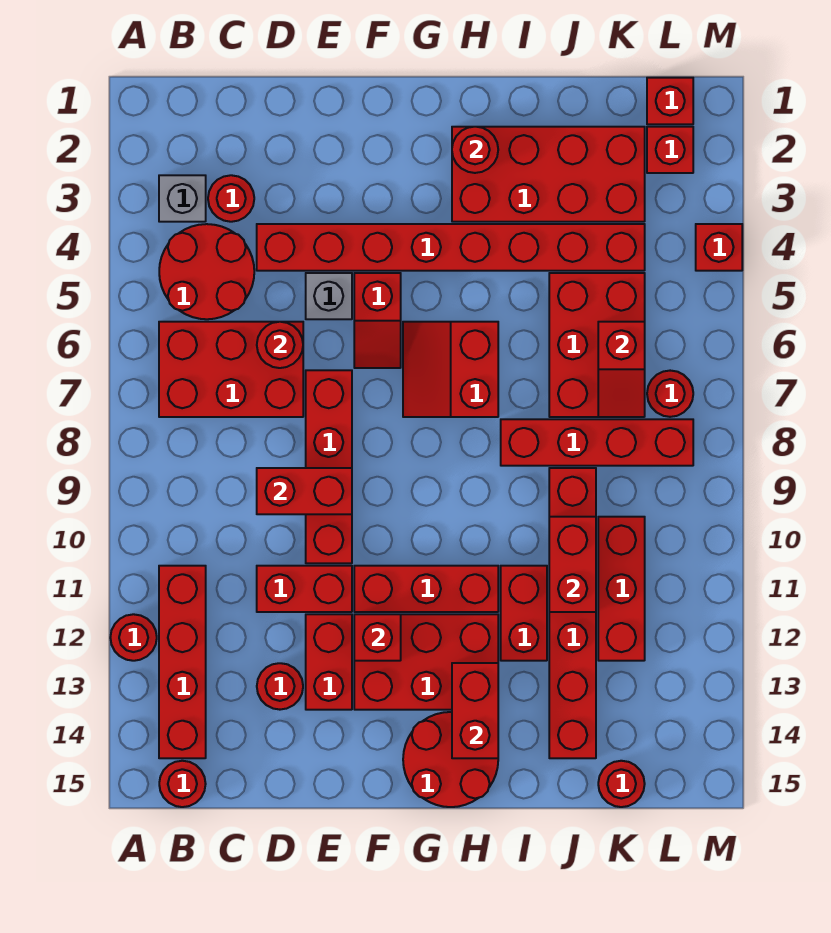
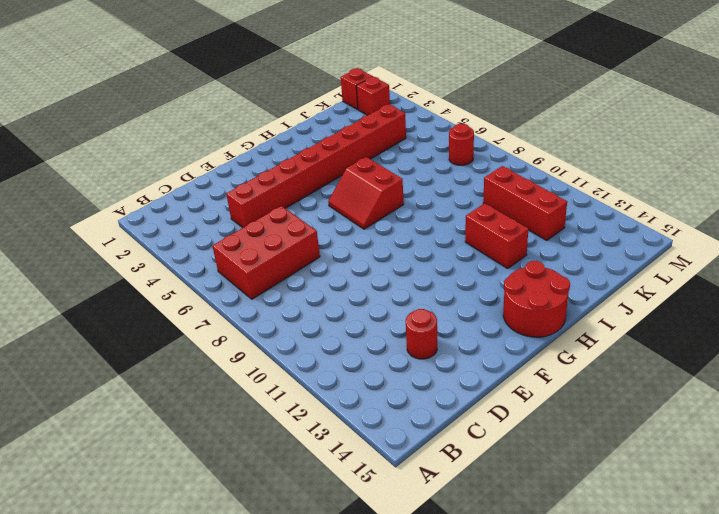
none -> red 1x1 round brick [110,614,157,661]
none -> grey 1x1 brick [159,175,206,222]
none -> red 2x2 round brick [159,224,254,319]
none -> red 1x4 brick [159,566,206,758]

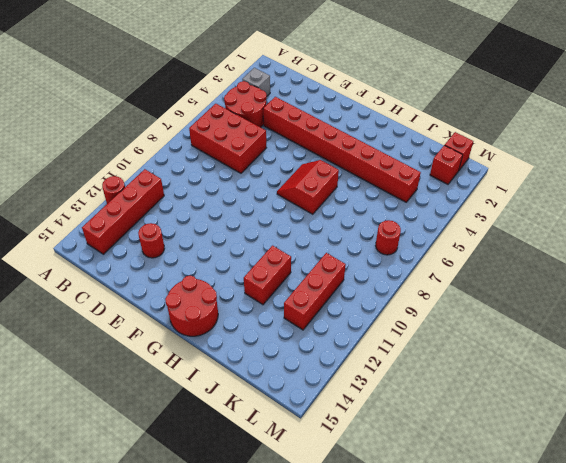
none -> red 1x1 round brick [159,761,206,807]
none -> red 1x1 round brick [208,175,254,222]
none -> red 1x2 brick [257,566,352,612]
none -> grey 1x1 brick [306,273,352,319]

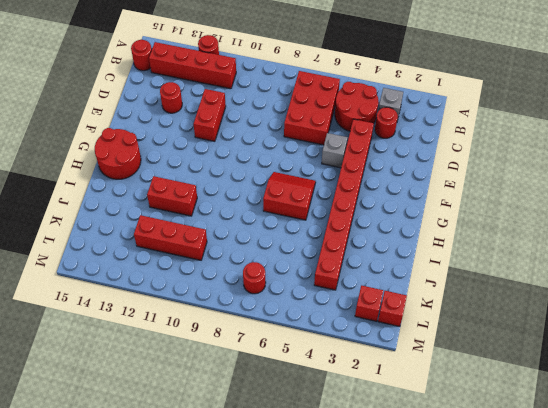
none -> red 1x4 brick [306,370,352,563]
none -> red 1x2 brick [306,614,352,710]
none -> red 1x2 slope [354,273,401,368]
none -> red 1x3 brick [354,566,498,612]

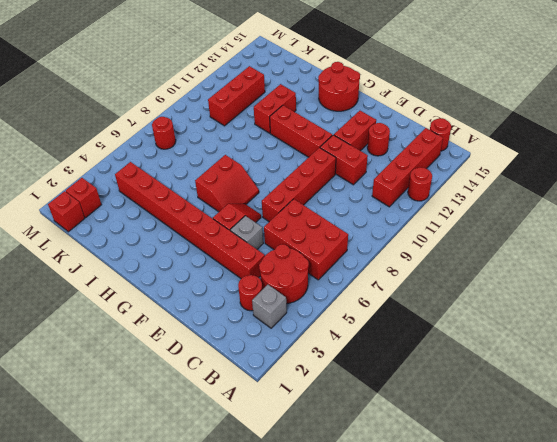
none -> red 2x3 brick [354,614,498,710]
none -> red 2x4 brick [452,127,645,222]
none -> red 1x4 brick [501,419,693,466]
none -> red 2x3 brick [549,273,645,417]

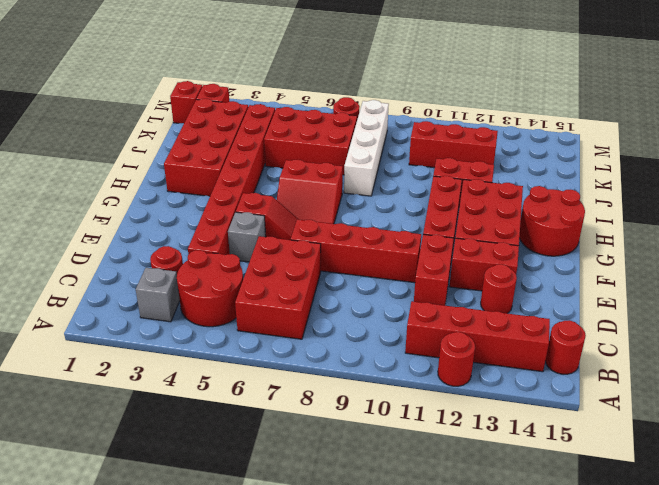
white 1x4 brick [344,100,389,196] -> red 1x4 brick [501,419,693,466]
none -> red 1x6 brick [549,468,596,758]
none -> red 1x1 round brick [598,761,645,807]
none -> red 1x1 brick [696,224,742,271]
none -> red 1x1 round brick [257,322,303,368]

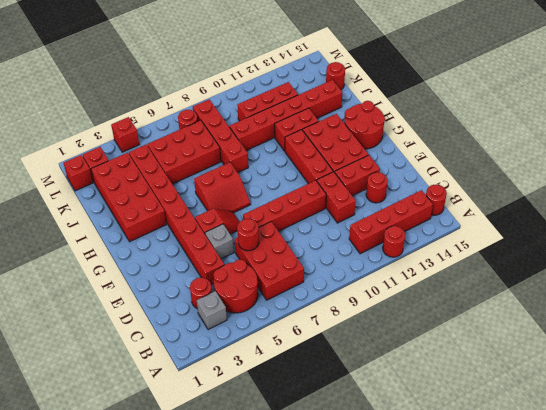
none -> red 1x2 brick [257,468,352,514]
none -> red 1x1 brick [354,614,401,661]
none -> red 1x1 round brick [452,127,498,173]
none -> red 1x2 brick [452,663,498,758]

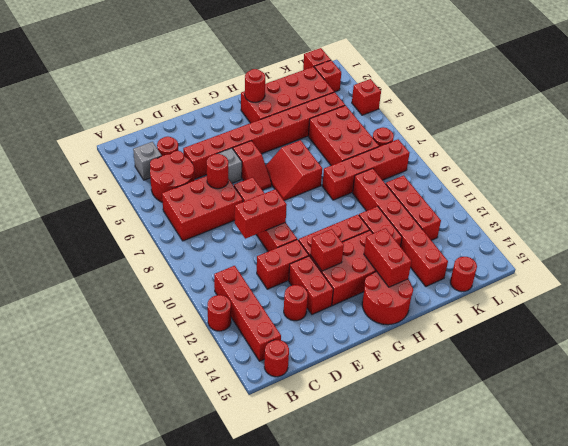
none -> red 1x2 brick [549,517,596,612]
none -> red 1x2 slope [598,322,645,417]

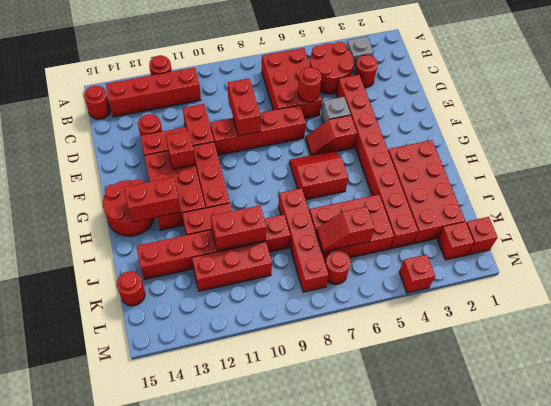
none -> red 1x1 round brick [452,127,498,173]

